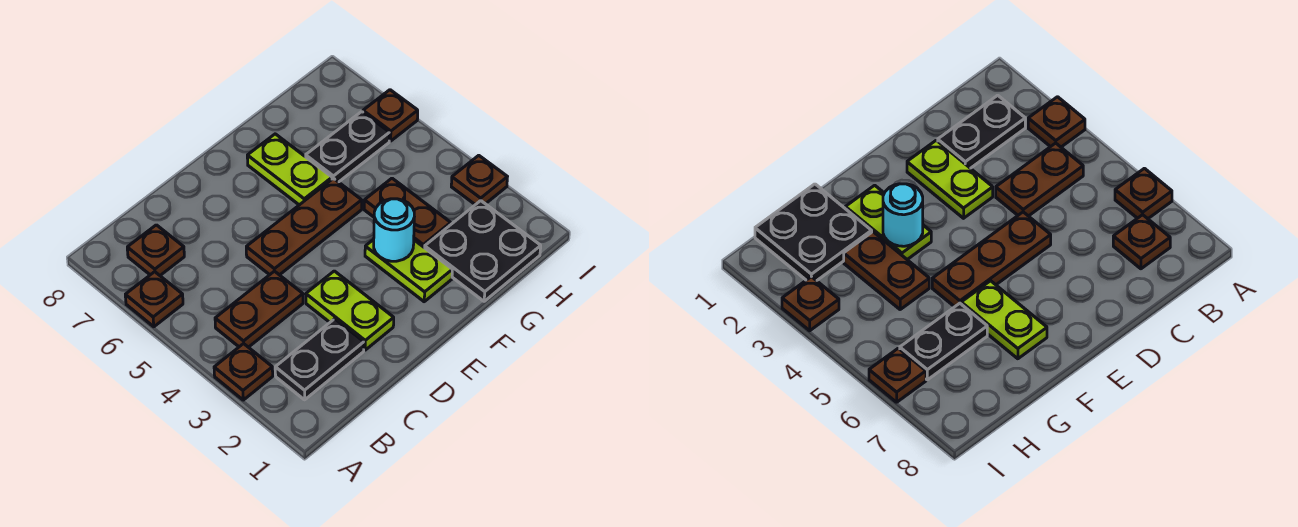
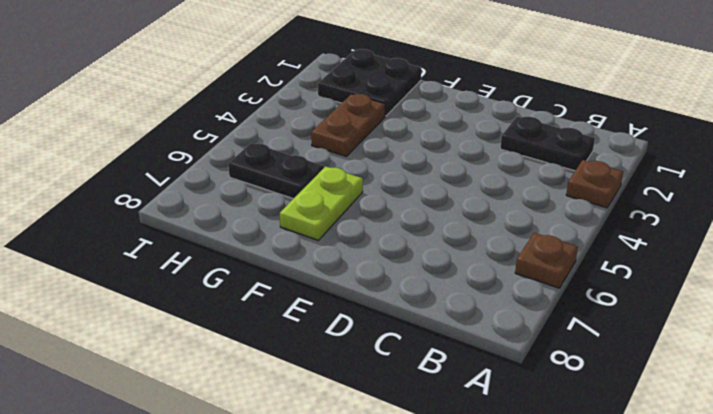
none -> brown 1x2 plate [215,271,303,347]
none -> brown 1x1 plate [127,225,184,275]
none -> lime 1x2 plate [306,271,394,350]

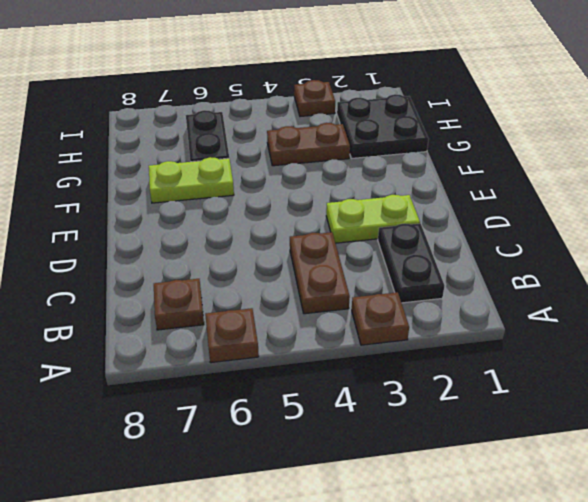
none -> brown 1x3 plate [246,178,362,275]
none -> lime 1x2 plate [365,239,452,302]
none -> brown 1x1 plate [363,90,418,141]

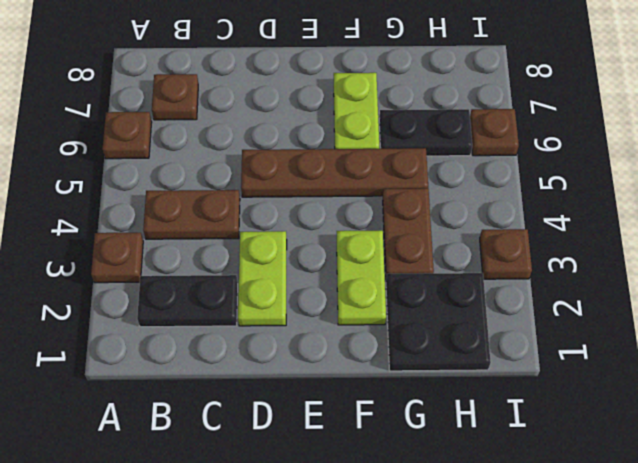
brown 1x4 plate [241,148,428,197] -> brown 1x3 plate [246,178,362,275]
none -> cyan 1x1 round brick [374,199,414,261]

